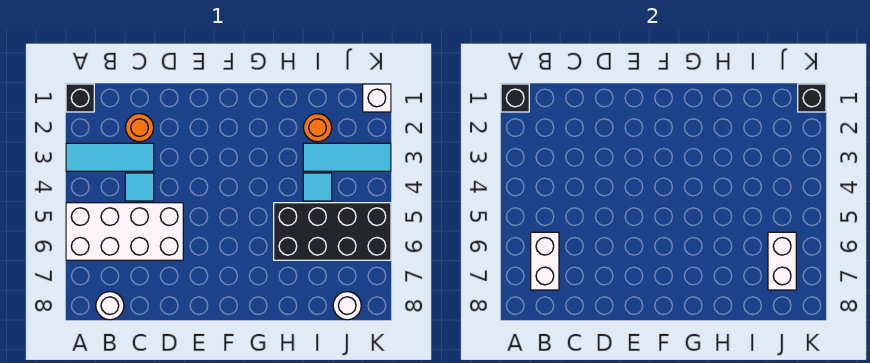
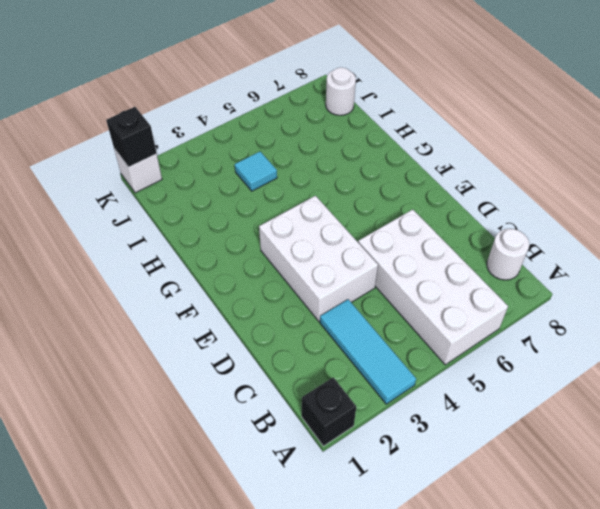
white 2x3 brick [259,196,378,322] -> none
none -> orange 1x1 round brick [125,114,154,142]
none -> cyan 1x1 tile [125,173,154,201]
none -> black 2x4 brick [274,203,391,260]

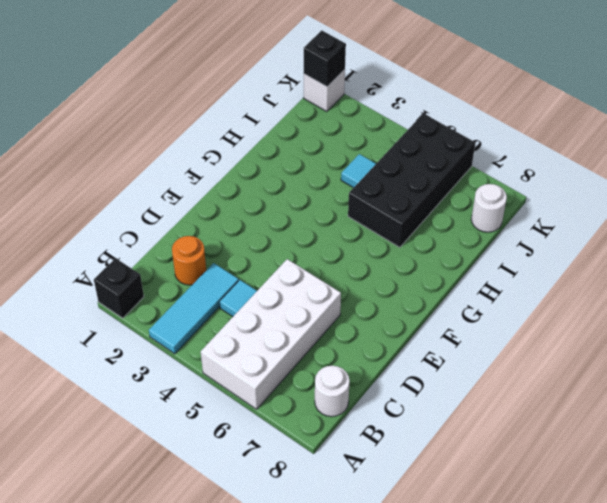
none -> orange 1x1 round brick [303,114,332,142]
none -> cyan 1x3 tile [303,143,391,171]
none -> black 1x1 brick [501,84,529,112]

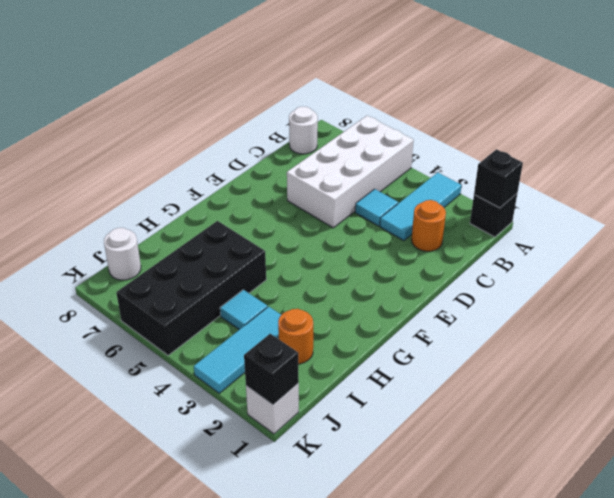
none -> white 1x2 brick [531,232,559,290]
none -> white 1x2 brick [768,232,796,290]

